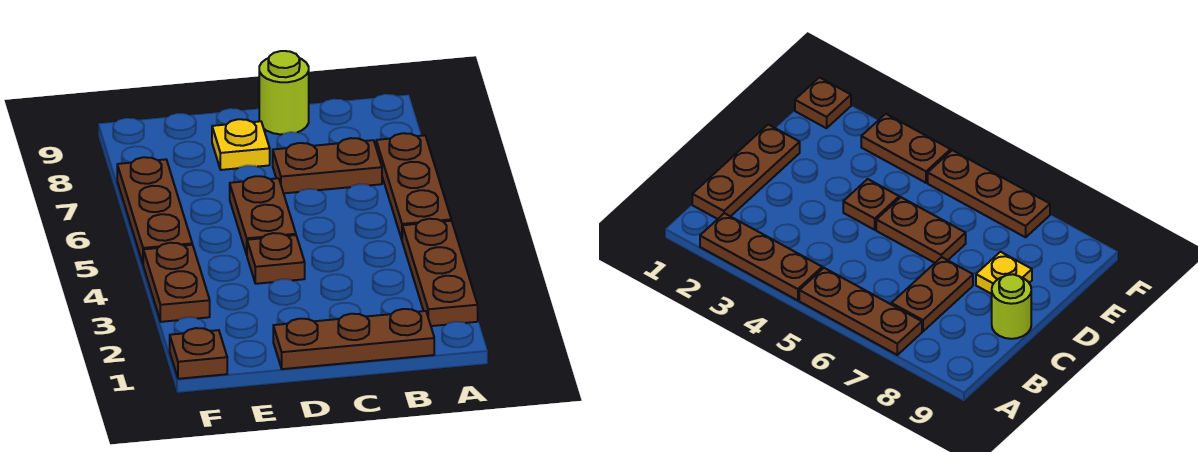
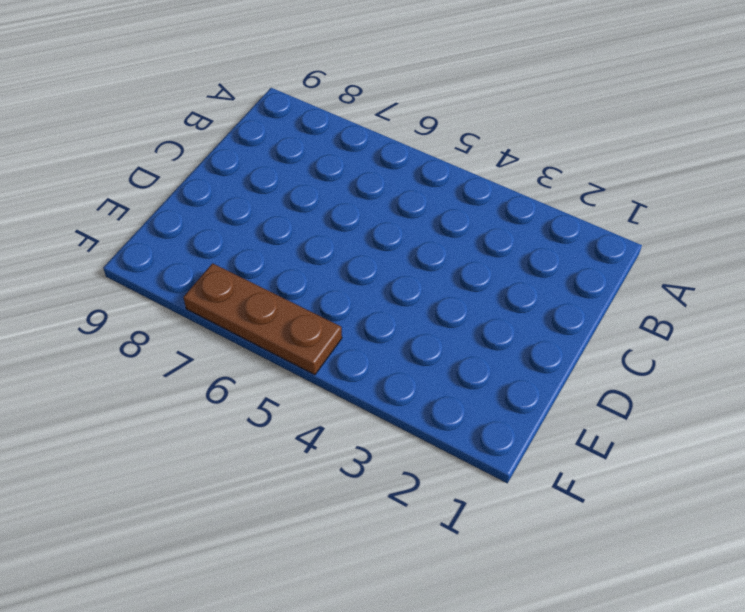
none -> brown 1x3 plate [402,219,478,326]
none -> brown 1x3 plate [376,133,451,239]

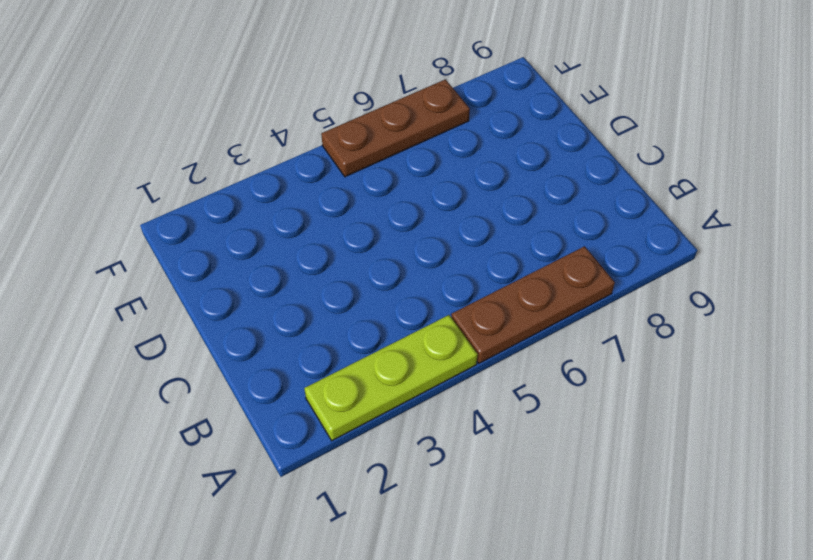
lime 1x3 plate [304,315,478,441] -> brown 1x3 plate [402,219,478,326]
none -> brown 1x3 plate [273,309,434,369]
none -> brown 1x2 plate [273,138,382,193]

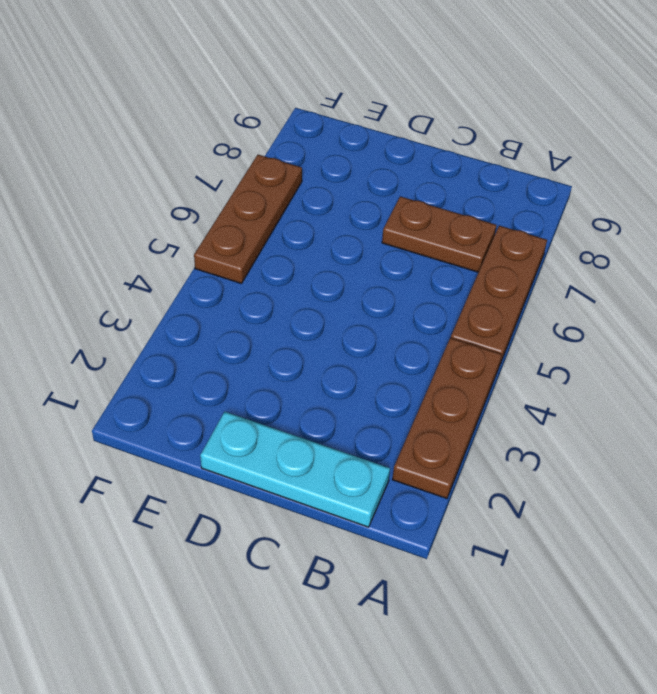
cyan 1x3 plate [200,412,390,527] -> brown 1x3 plate [273,309,434,369]
none -> lime 1x1 round brick [259,51,309,134]
none -> brown 1x1 plate [247,233,305,284]

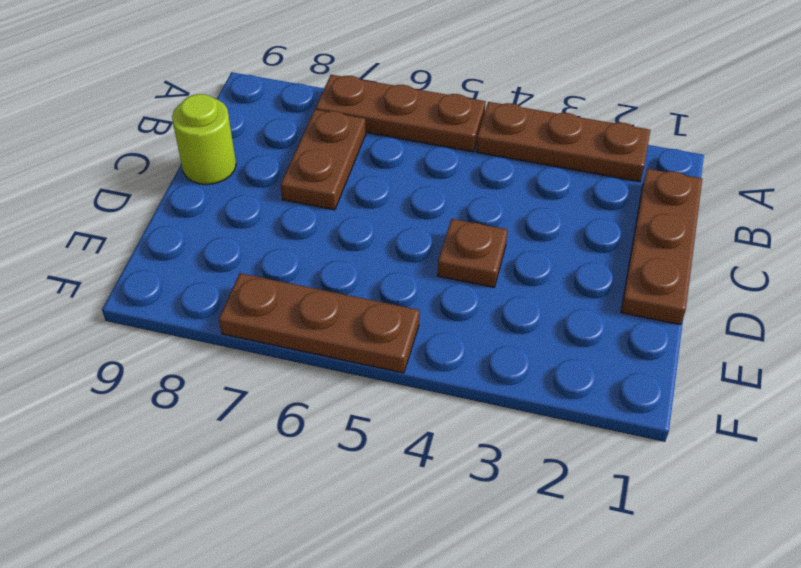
none -> brown 1x2 plate [230,176,296,255]
none -> yellow 1x1 plate [212,119,270,170]

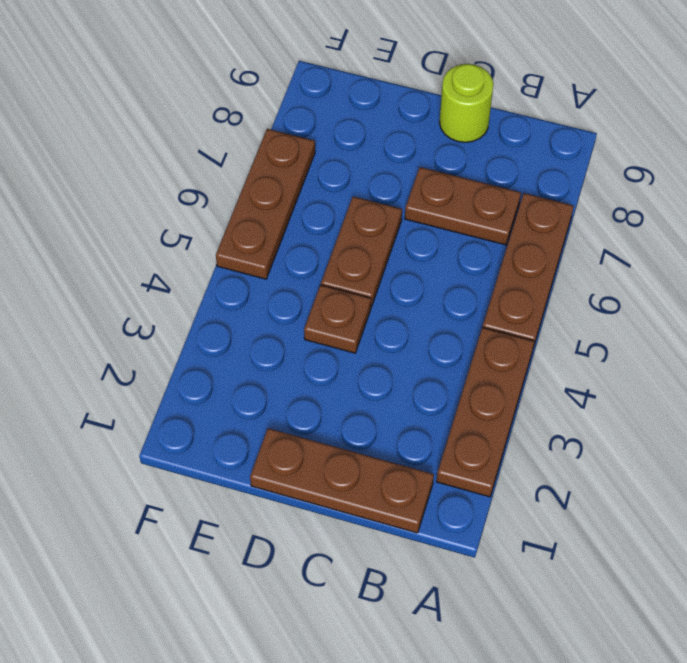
none -> yellow 1x1 plate [212,119,270,170]
none -> brown 1x1 plate [170,328,227,379]

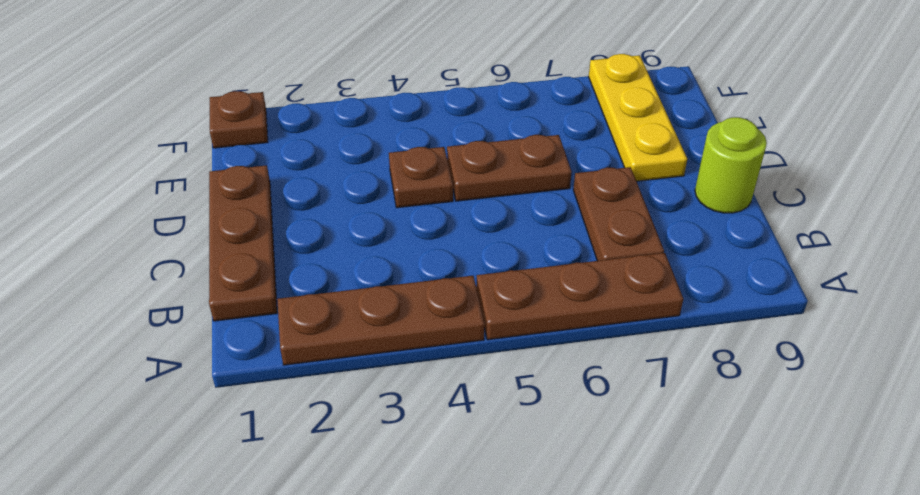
yellow 1x3 plate [589,54,687,181] -> yellow 1x1 plate [212,119,270,170]
none -> brown 1x2 plate [143,243,210,322]
none -> brown 1x3 plate [117,157,192,263]

